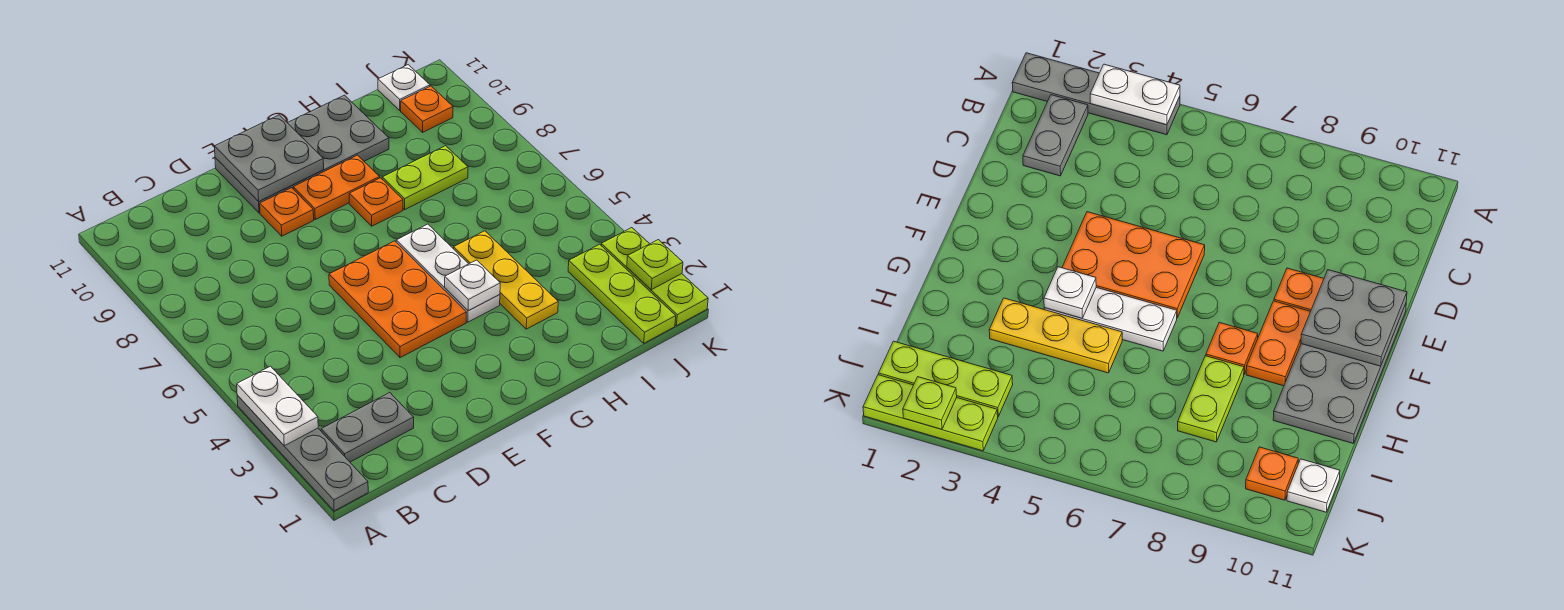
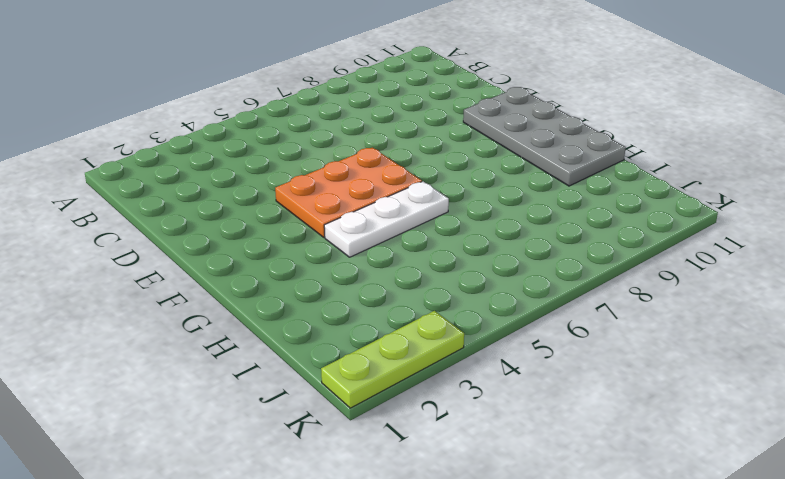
none -> grey 1x4 plate [237,395,368,511]
none -> grey 1x2 plate [321,393,414,462]
none -> orange 1x1 plate [260,188,314,236]

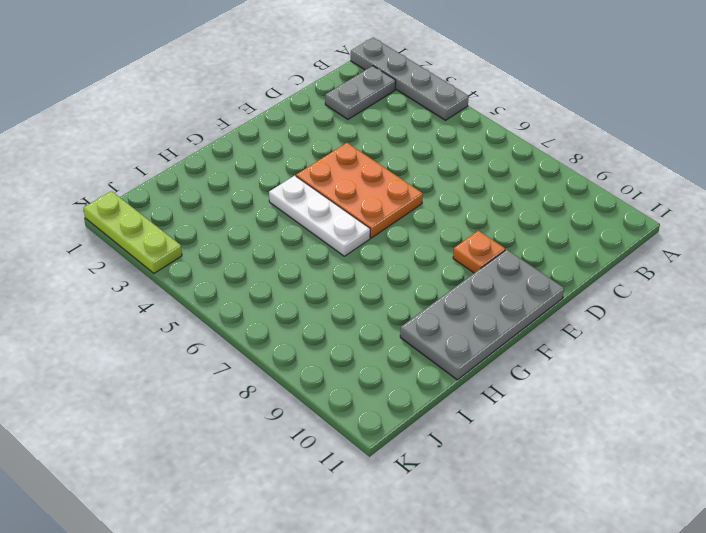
none -> orange 1x2 plate [293,155,380,220]
none -> orange 1x1 plate [349,178,403,226]
none -> yellow 1x3 plate [454,231,558,329]

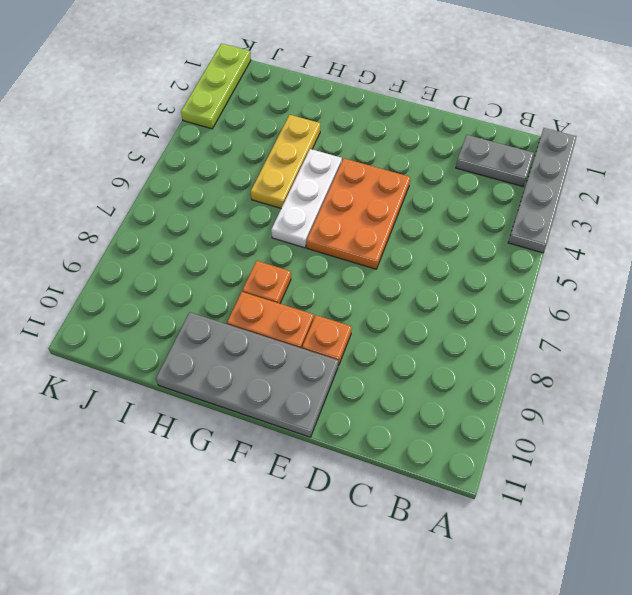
none -> lime 1x2 plate [382,146,468,210]
none -> lime 1x3 plate [568,244,676,343]
none -> orange 1x1 plate [401,86,453,132]

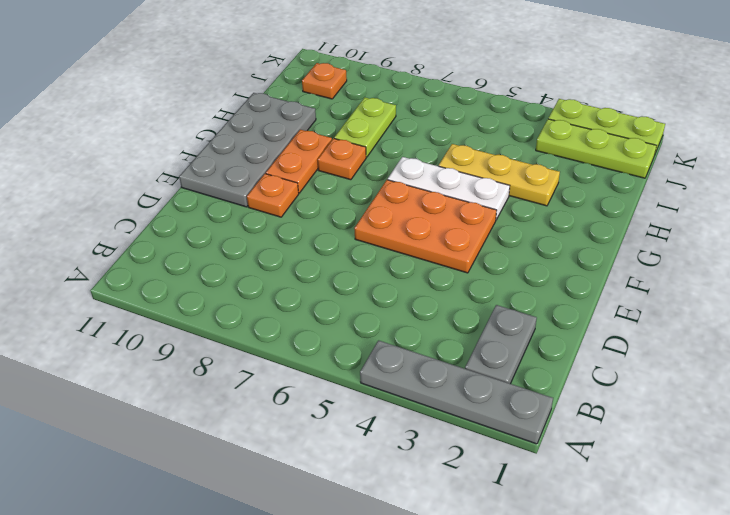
none -> white 1x1 plate [378,65,430,110]
none -> white 1x2 plate [237,366,318,446]
none -> grey 2x2 plate [214,115,324,202]

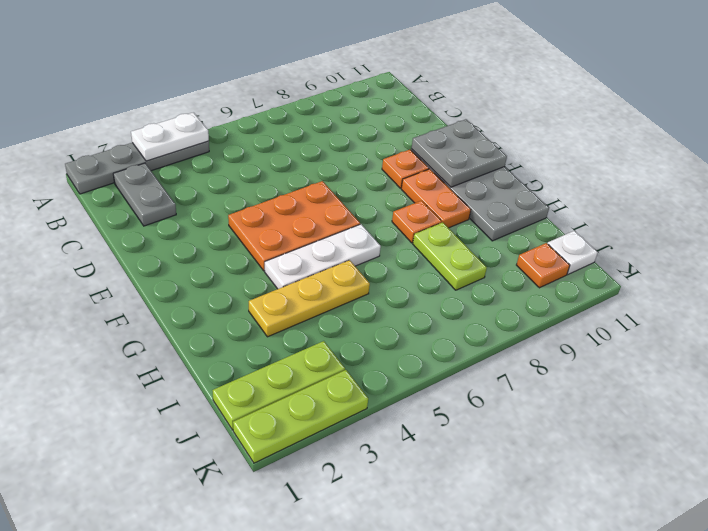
none -> white 1x1 plate [445,260,500,311]
none -> lime 1x1 plate [627,240,683,290]

